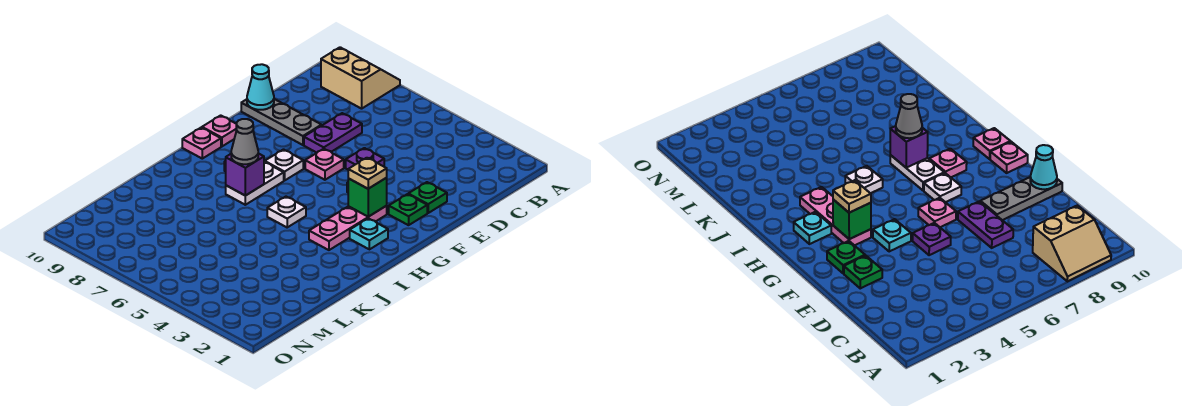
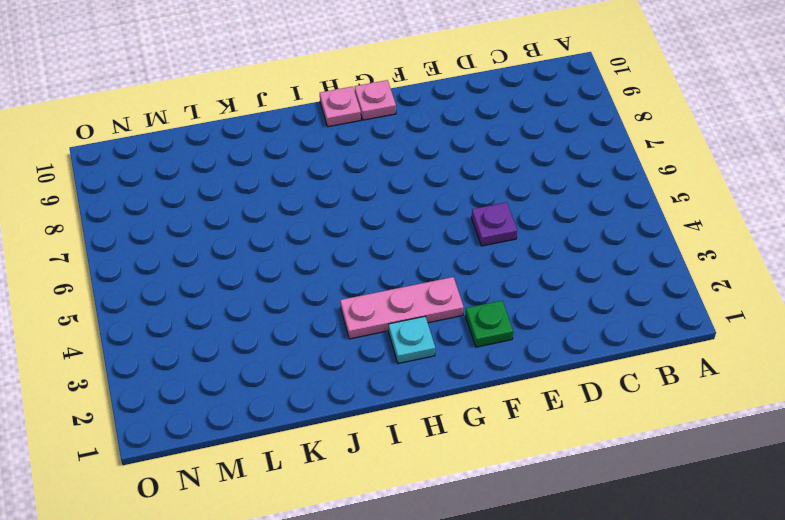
none -> tan 2x2 slope [321,47,400,109]
none -> purple 1x2 plate [304,113,362,153]
none -> green 1x1 plate [408,182,447,213]

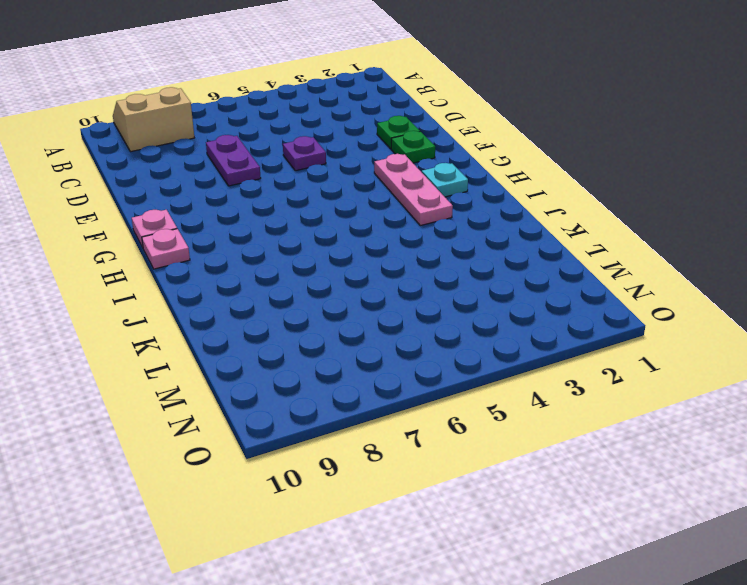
none -> grey 1x3 plate [241,99,322,145]
none -> cyan 1x1 plate [873,219,911,251]
none -> pink 1x1 plate [305,149,344,180]

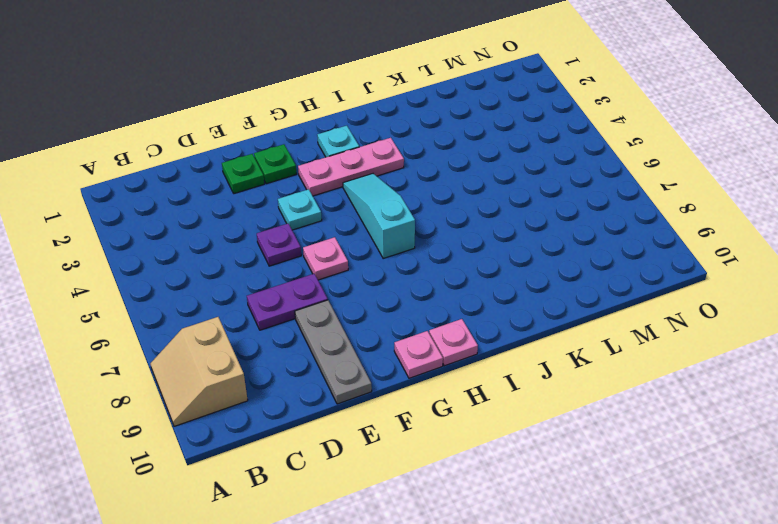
cyan 1x3 slope [343,174,415,258] -> none
none -> white 1x1 plate [265,150,303,181]
none -> white 1x2 plate [226,162,284,205]
none -> pink 1x1 plate [929,149,967,177]

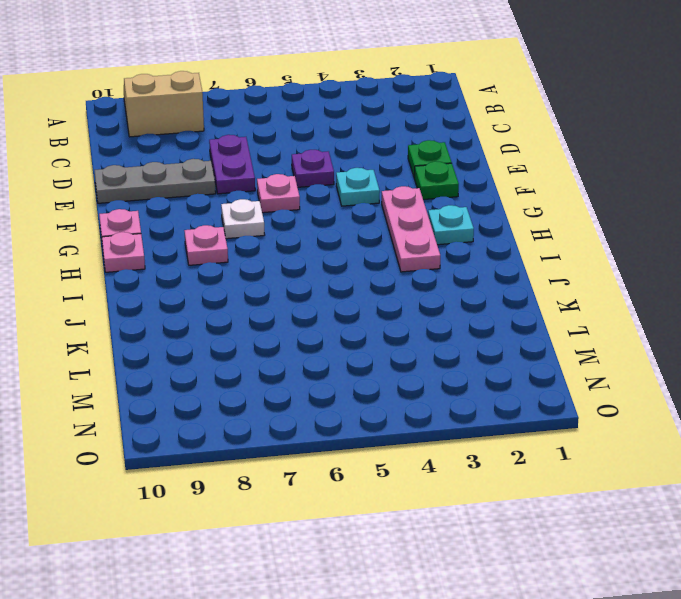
none -> white 1x2 plate [226,162,284,205]
none -> white 1x1 plate [267,197,306,227]
none -> cyan 1x1 cone [247,64,274,110]

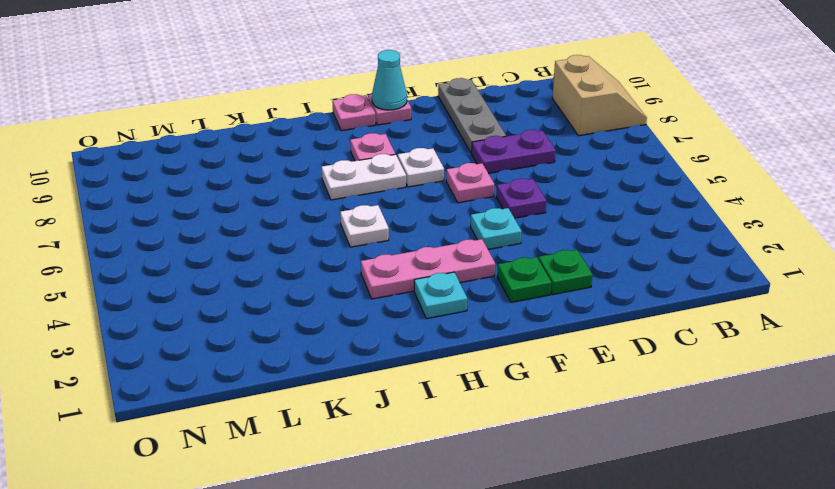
cyan 1x1 cone [372,50,407,110] -> cyan 1x1 cone moved to [247,64,274,110]
none -> green 1x1 brick [348,178,387,217]
none -> purple 1x1 brick [226,153,264,196]
none -> tan 1x1 plate [348,158,387,189]

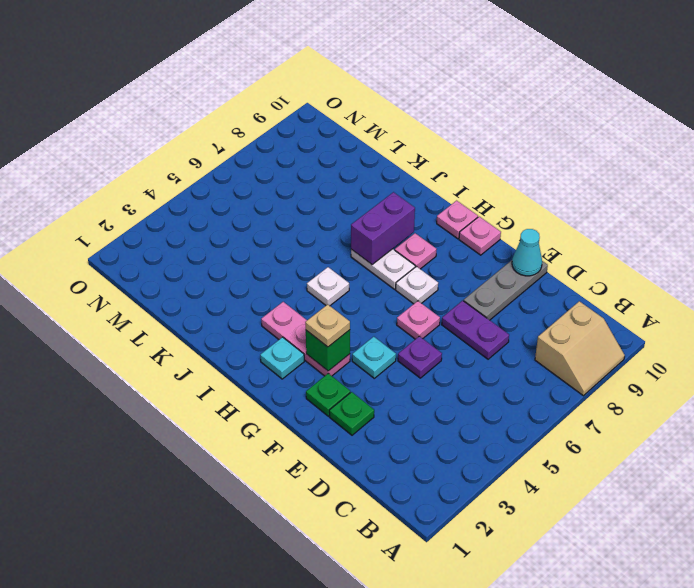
purple 1x2 brick [351,192,415,264] -> purple 1x1 brick [226,153,264,196]
none -> grey 1x1 cone [231,119,258,164]

